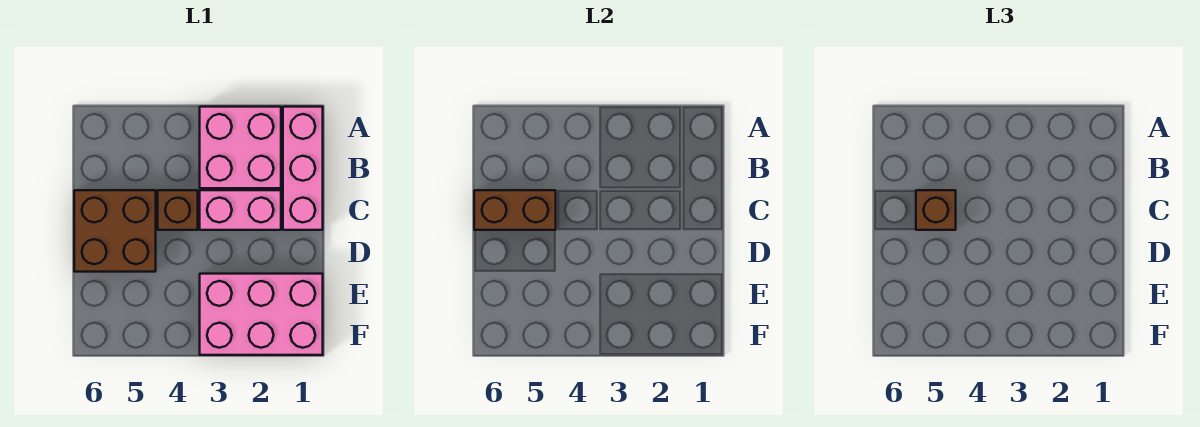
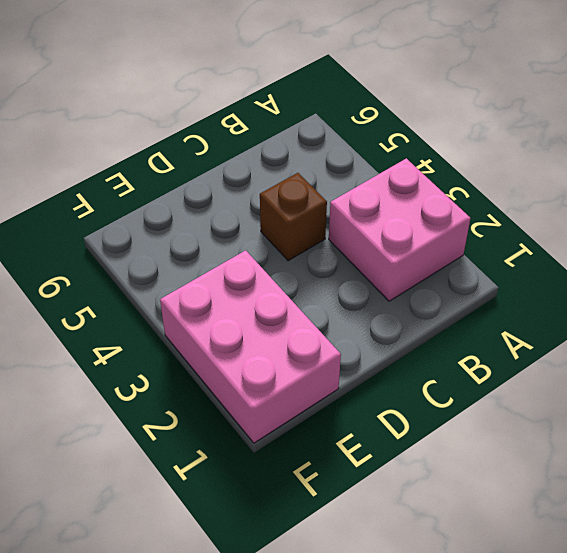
none -> pink 1x3 brick [283,107,323,230]
none -> pink 1x2 brick [200,190,281,230]

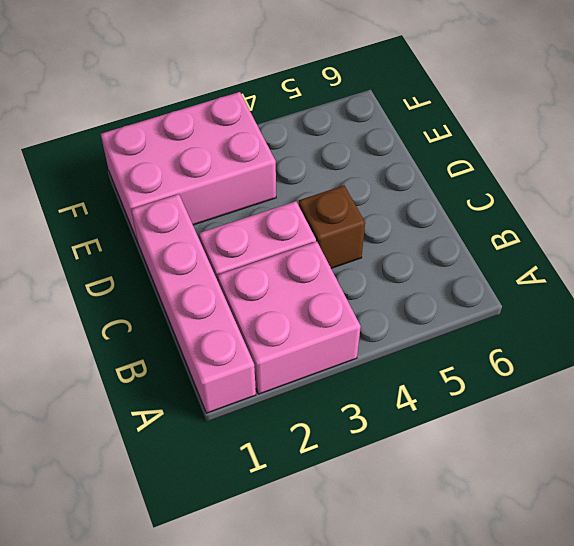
pink 1x4 brick [131,194,256,413] -> pink 1x3 brick [283,107,323,230]
none -> brown 2x2 brick [74,190,156,272]
none -> brown 1x2 brick [474,190,556,230]

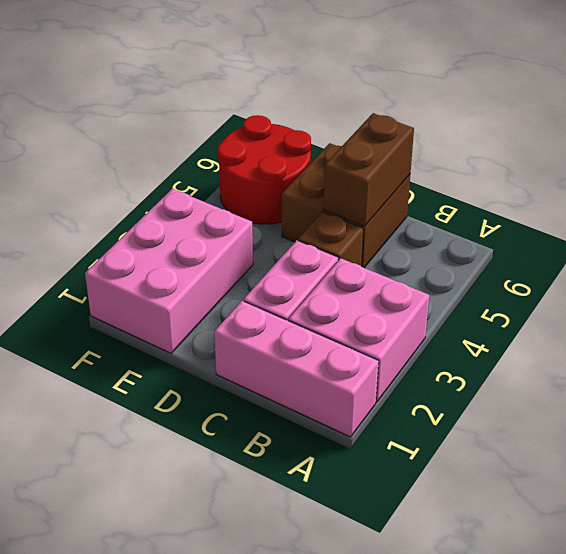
red 2x2 round brick [218,115,311,224] -> none
none -> brown 1x1 brick [916,190,956,230]

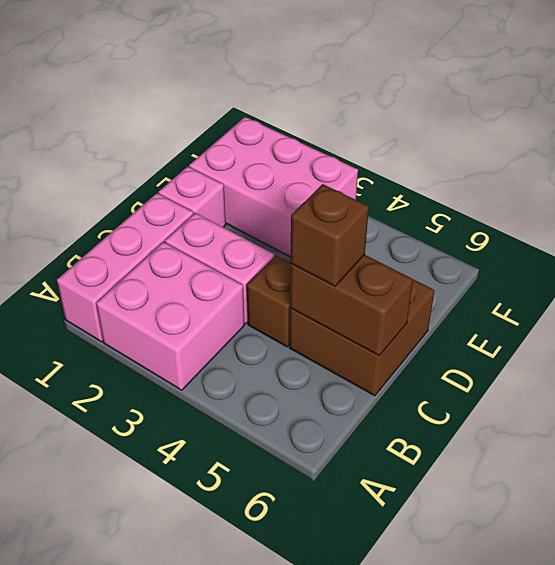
pink 1x1 brick [159,166,226,227] -> none

